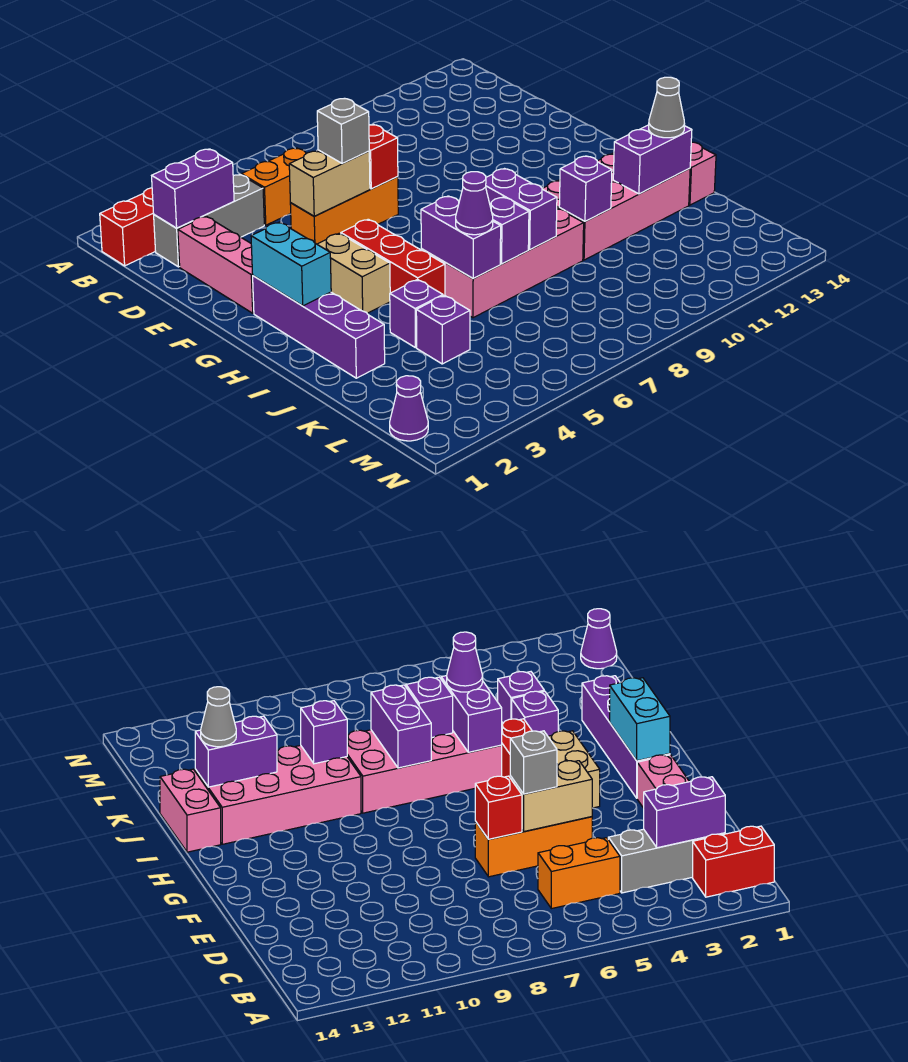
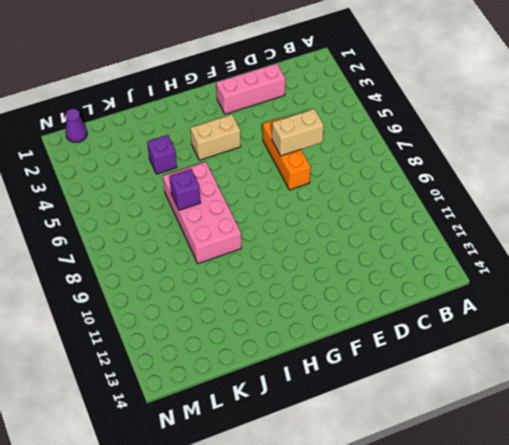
tan 1x2 brick [272,109,324,156] -> tan 1x2 brick turned to [289,150,370,216]
none -> red 1x2 brick [100,188,155,266]
none -> grey 1x3 brick [154,175,264,267]
none -> orange 1x2 brick [241,148,306,225]

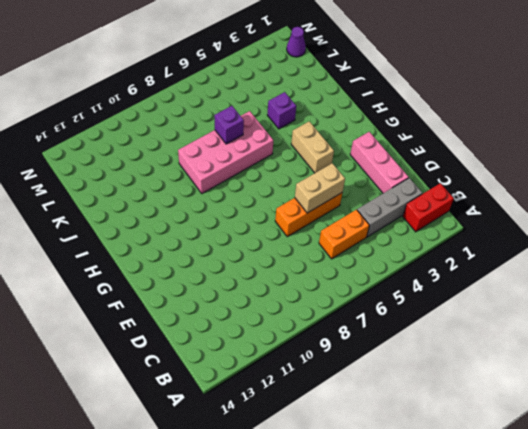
none -> purple 1x4 brick [253,276,385,378]
none -> red 1x3 brick [341,219,445,296]
none -> pink 2x4 brick [542,153,690,260]

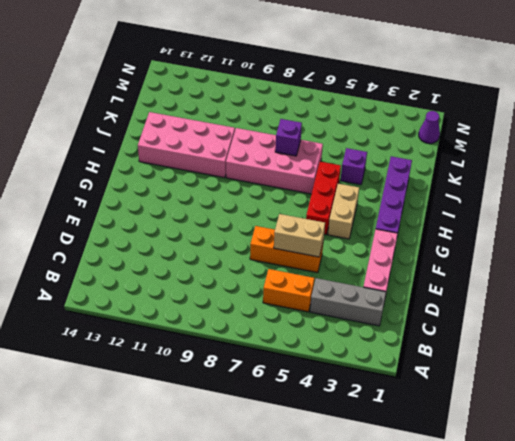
none -> red 1x2 brick [100,188,155,266]
none -> pink 1x2 brick [689,142,716,205]
none -> purple 1x1 brick [416,295,470,364]

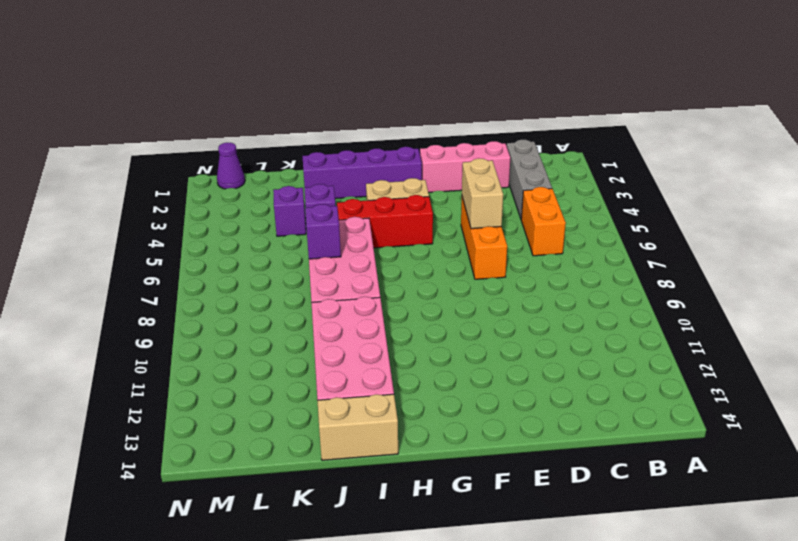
tan 1x2 brick [317,394,398,460] -> pink 1x2 brick [689,142,716,205]
none -> red 1x2 brick [100,188,155,266]
none -> purple 1x2 brick [152,149,234,228]
none -> red 1x1 brick [369,125,398,189]

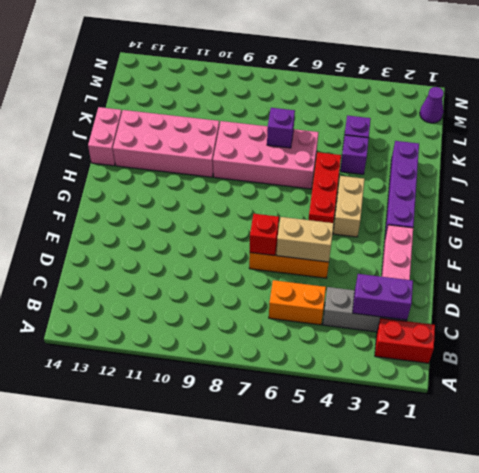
none -> cyan 1x2 brick [251,222,331,306]
none -> purple 1x2 brick [421,196,501,278]
none -> purple 1x2 brick [486,169,557,250]

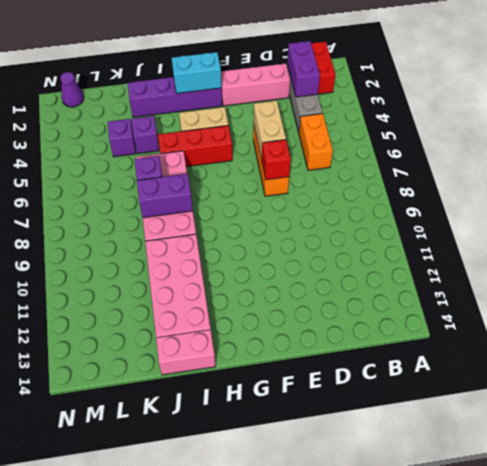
none -> purple 1x2 brick [421,196,501,278]
none -> purple 1x1 brick [559,156,612,221]
none -> purple 1x2 brick [613,125,692,194]

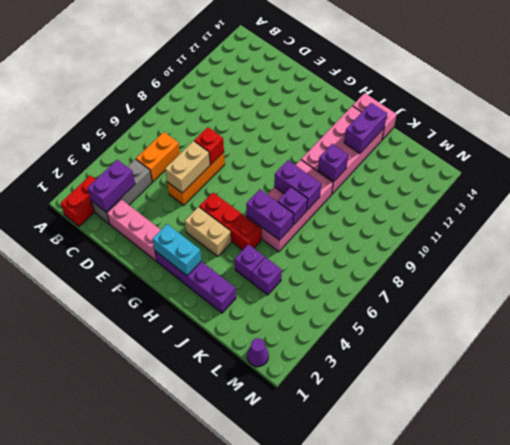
none -> grey 1x1 brick [317,98,369,163]
none -> purple 1x1 cone [456,172,493,235]
none -> grey 1x1 cone [649,77,685,138]

